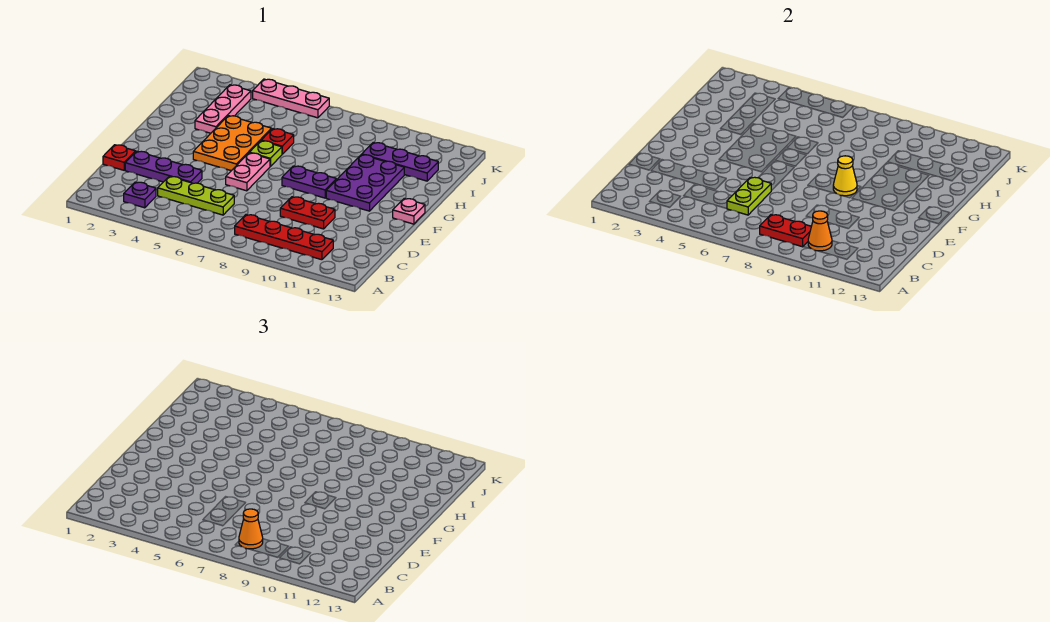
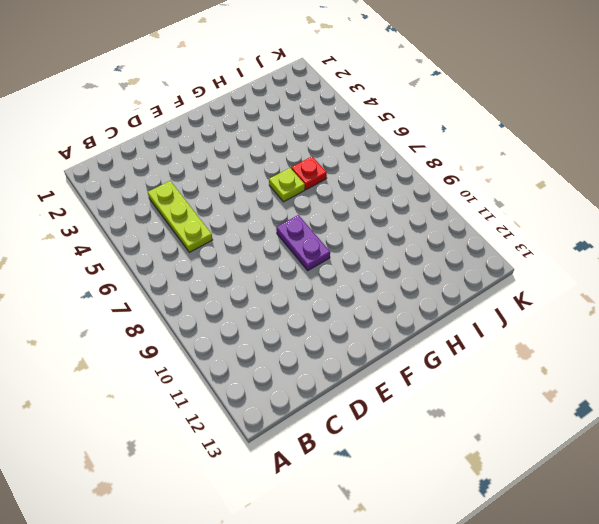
none -> purple 1x1 plate [124,182,156,208]
none -> red 1x4 plate [235,215,333,260]
none -> red 1x1 plate [103,145,136,170]

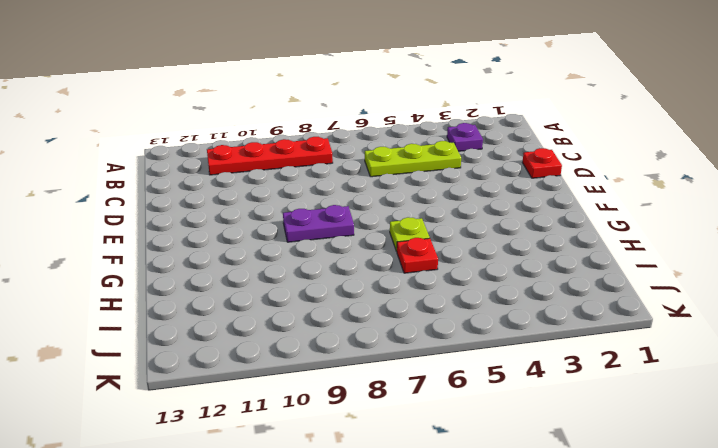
none -> purple 1x3 plate [125,151,202,183]
none -> red 1x2 plate [280,197,335,229]
none -> pink 1x2 plate [226,153,270,191]

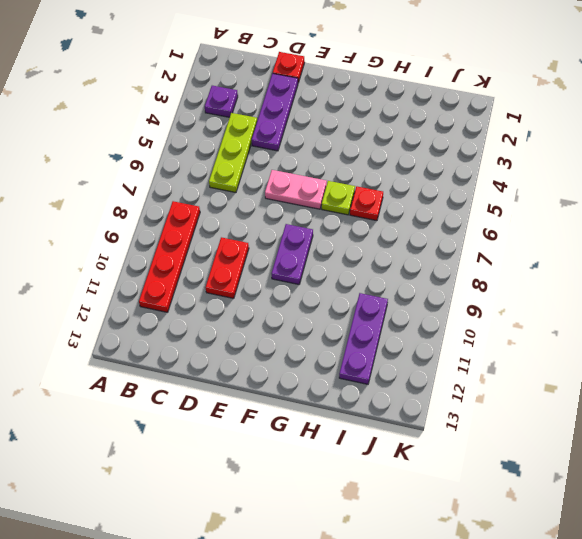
none -> orange 2x3 plate [193,116,272,171]
none -> purple 2x3 plate [326,155,404,211]
none -> pink 1x1 plate [393,198,425,224]

